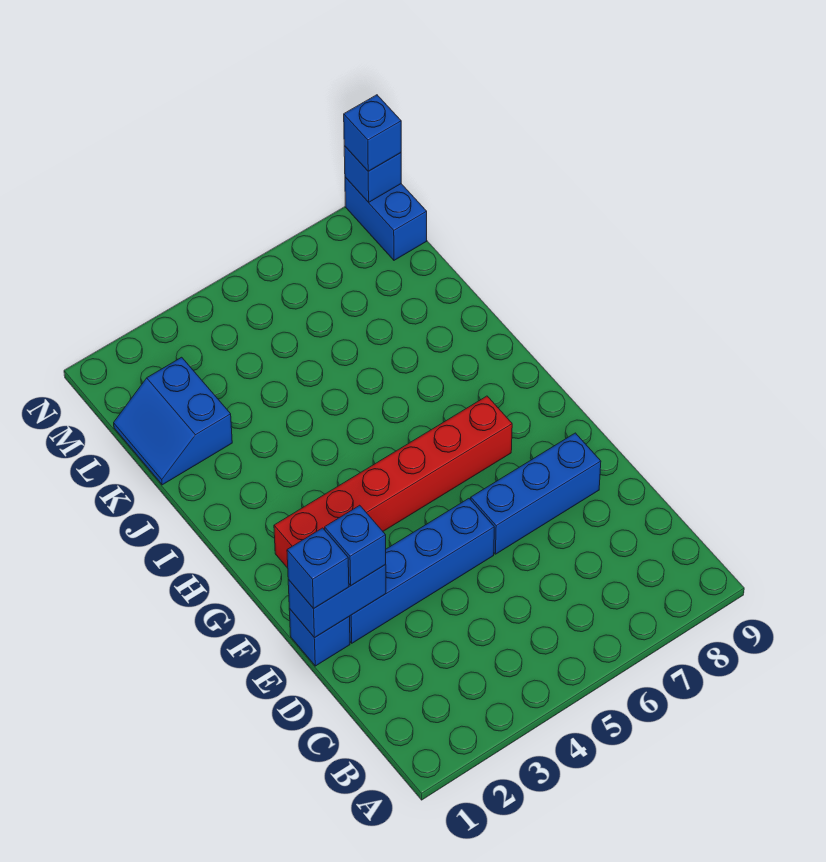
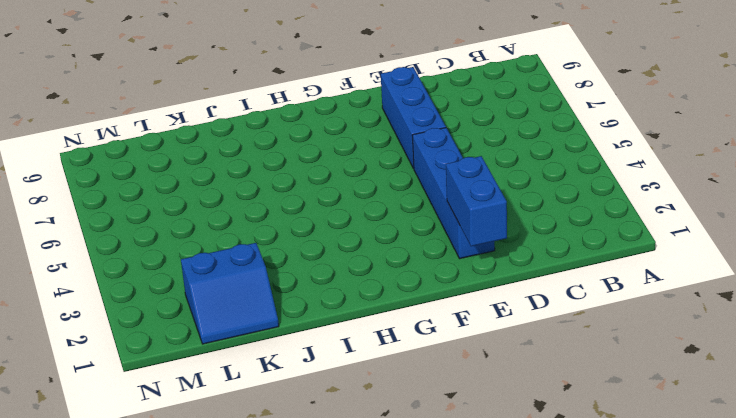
none -> blue 1x1 brick [289,609,350,666]
none -> red 1x6 brick [274,396,512,568]

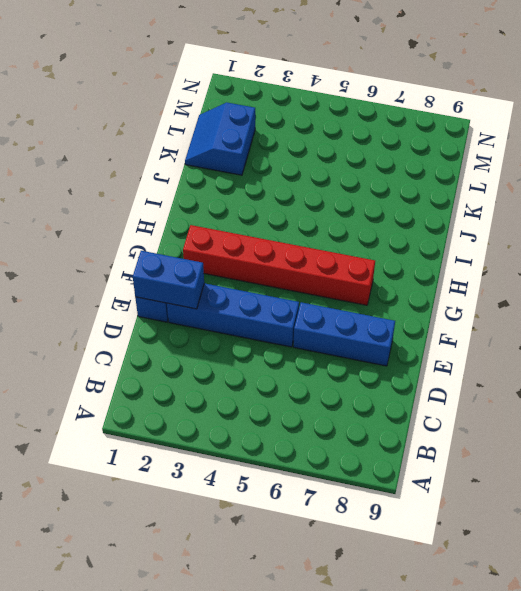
none -> blue 1x2 brick [345,177,427,260]
none -> blue 1x1 brick [344,146,401,202]

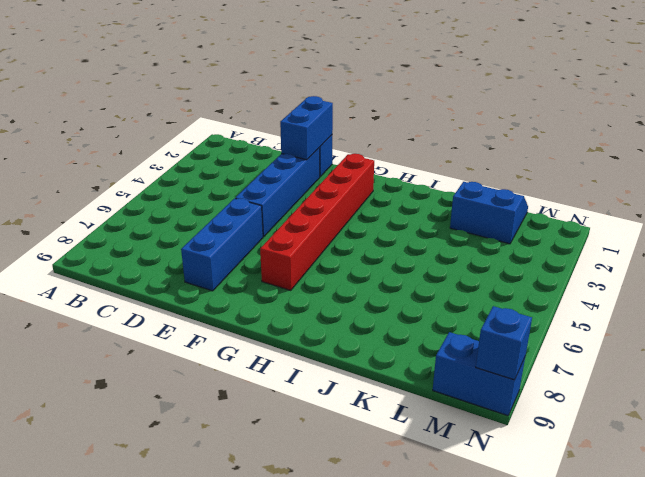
none -> blue 1x1 brick [287,528,349,609]
none -> blue 1x1 brick [325,505,386,585]

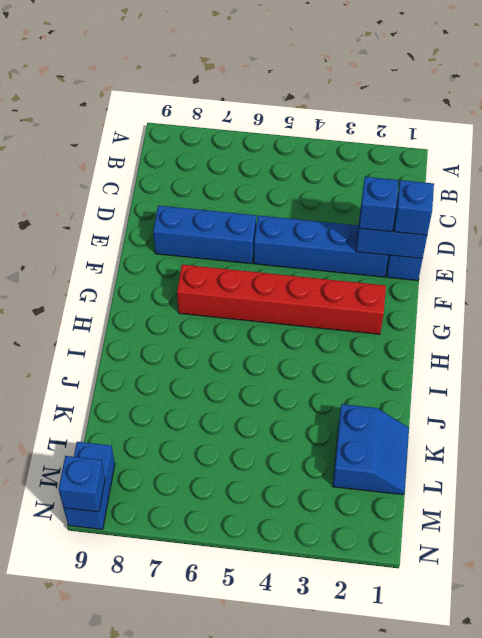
none -> blue 1x1 brick [344,95,401,171]

